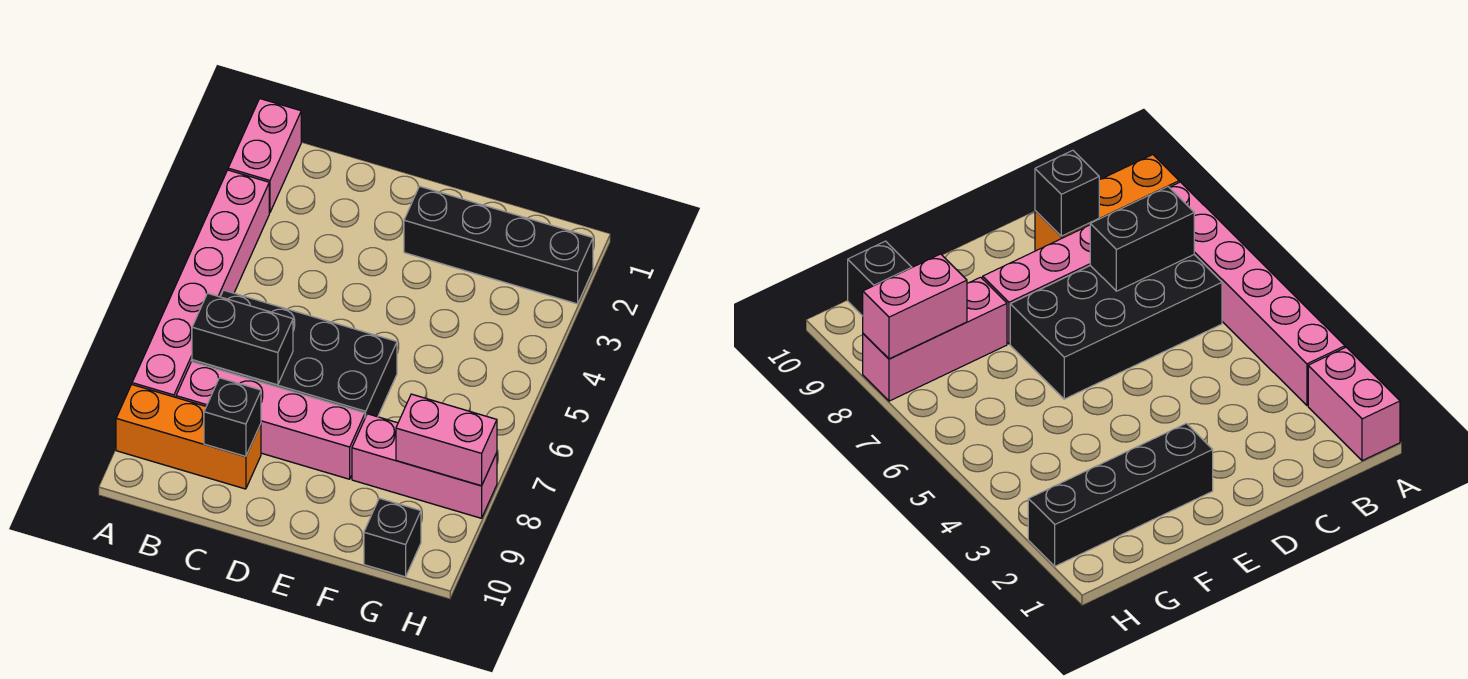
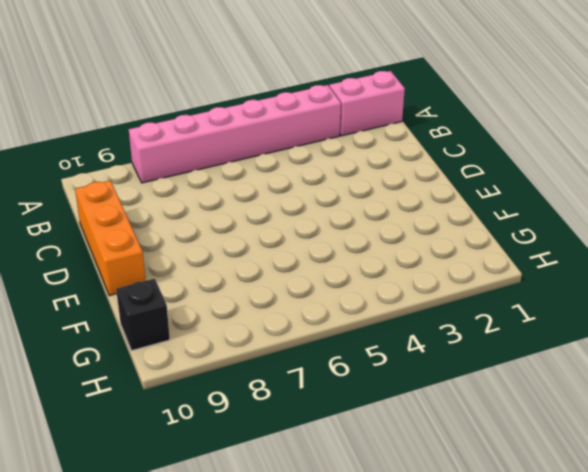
orange 1x3 brick [75,180,146,296] -> orange 1x3 brick moved to [116,385,261,489]
none -> black 2x4 brick [192,290,397,417]
none -> pink 1x4 brick [176,362,365,479]

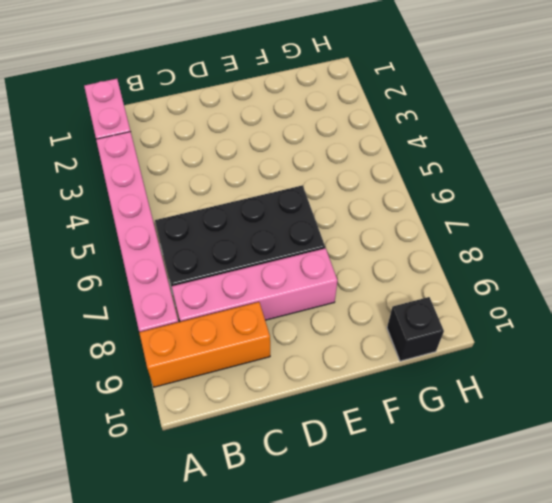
none -> black 1x4 brick [404,186,593,304]
none -> pink 1x3 brick [352,414,497,518]

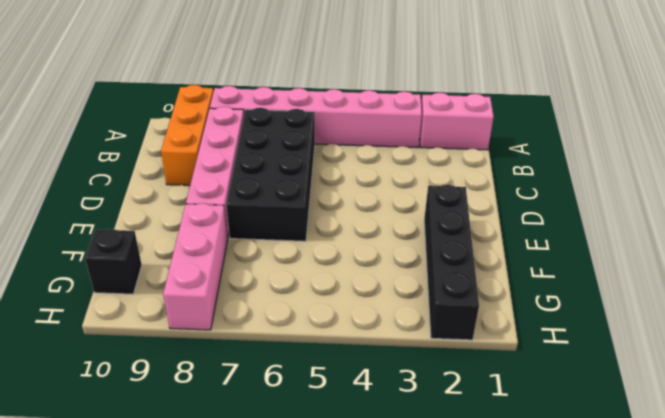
none -> black 1x2 brick [192,293,293,385]
none -> black 1x1 brick [204,378,261,456]

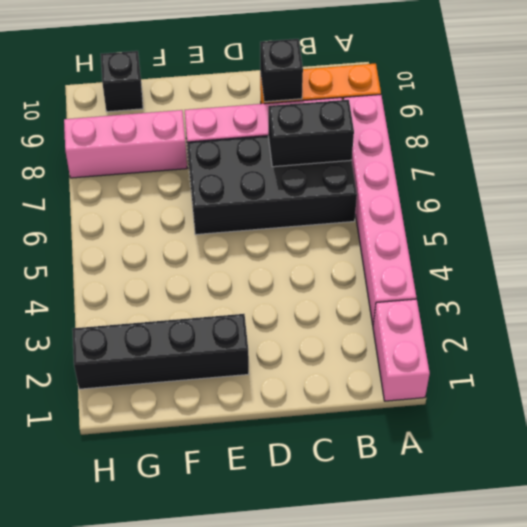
none -> pink 1x2 brick [396,394,497,486]

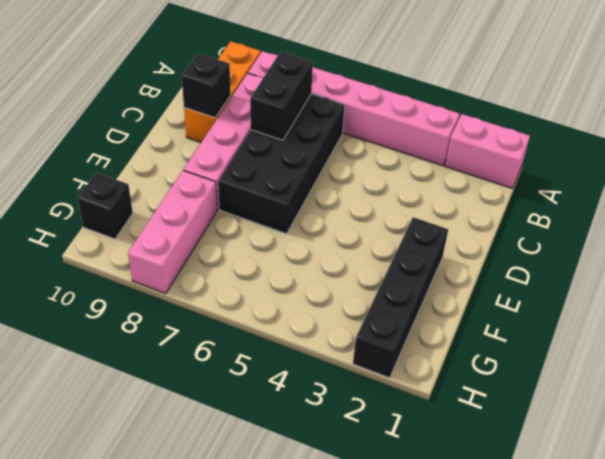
none -> pink 1x2 brick [396,394,497,486]

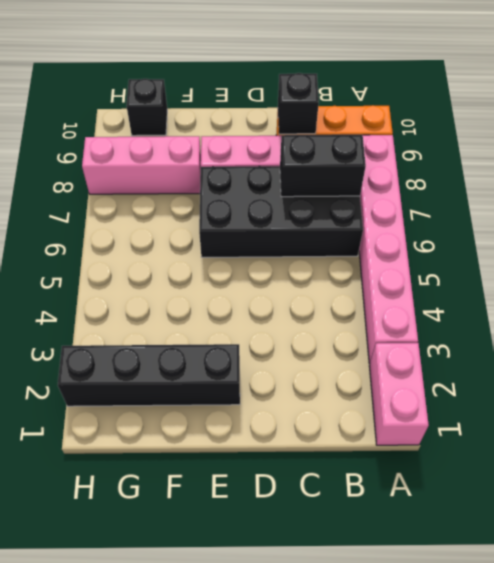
none -> pink 1x2 brick [396,394,497,486]

